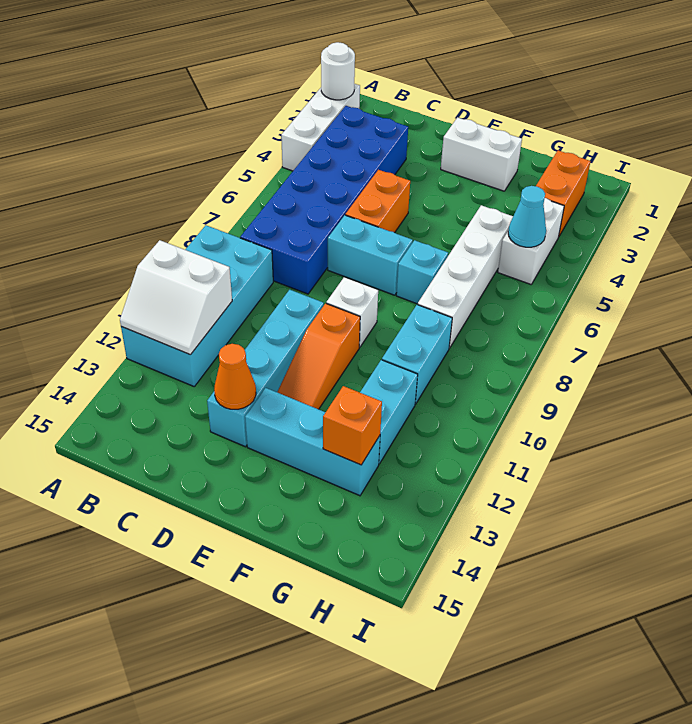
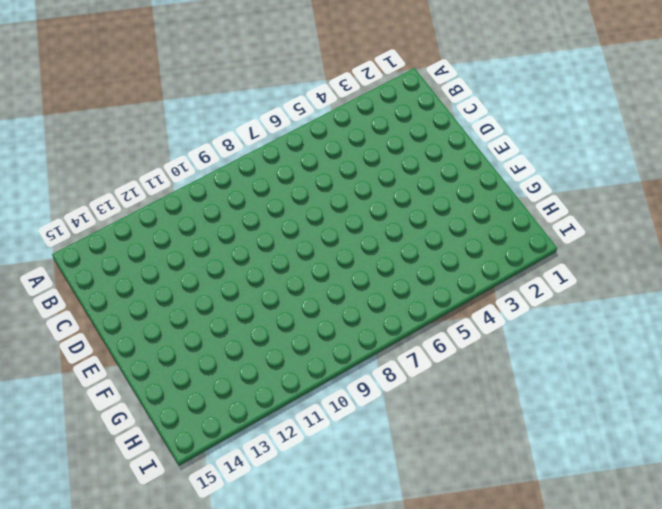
none -> white 1x3 brick [281,84,360,171]
none -> cyan 2x4 brick [121,225,273,386]
none -> blue 2x6 brick [240,106,408,294]

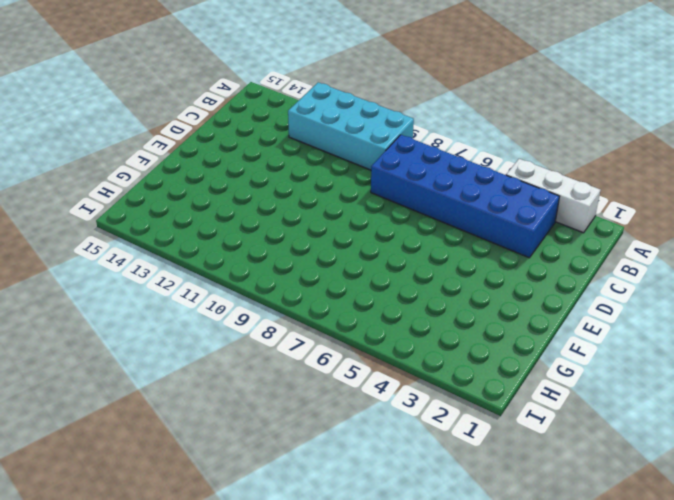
none -> orange 1x2 brick [345,170,410,233]
none -> cyan 1x2 brick [328,215,413,295]
none -> cyan 1x4 brick [207,290,324,447]

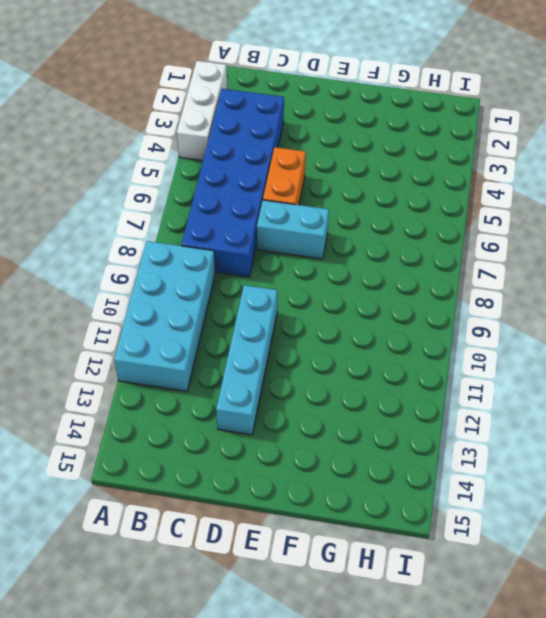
none -> white 1x2 brick [441,117,522,191]
none -> white 1x1 brick [326,277,378,347]
none -> orange 1x3 slope [277,303,360,409]

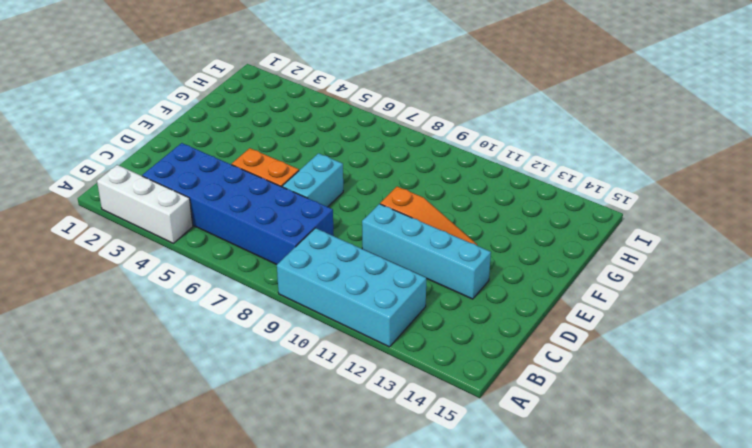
none -> white 1x2 brick [441,117,522,191]
none -> white 1x1 brick [326,277,378,347]
none -> cyan 1x3 brick [245,388,380,496]

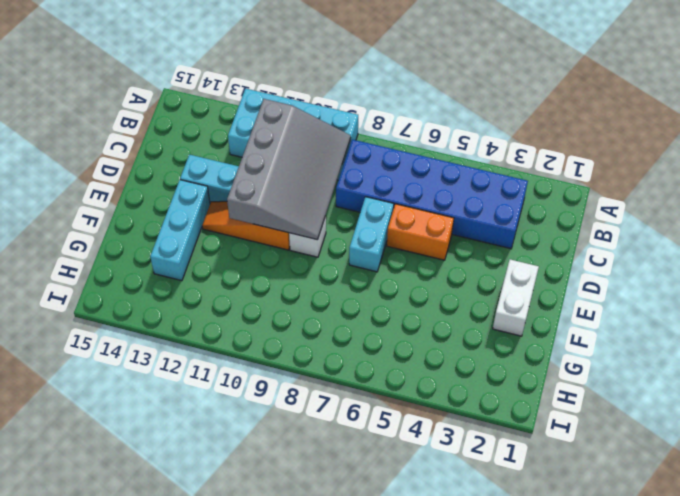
grey 3x4 slope [227,99,351,240] -> white 2x2 slope [120,240,232,355]
none -> white 1x3 brick [281,84,360,171]
none -> cyan 1x1 brick [396,240,448,304]
none -> white 1x4 brick [418,205,513,348]

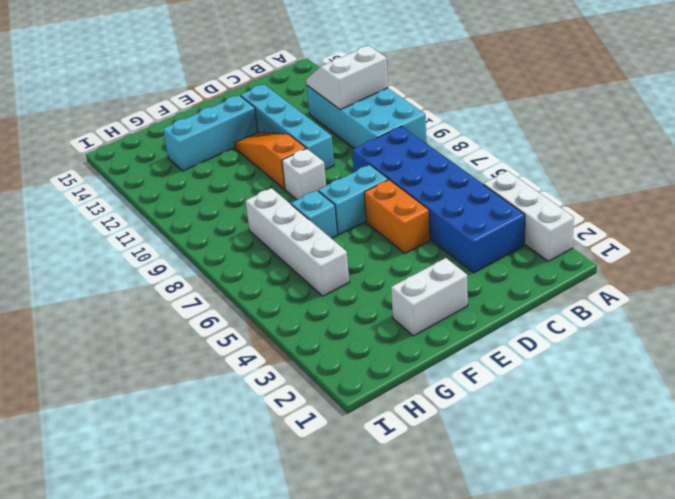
none -> cyan 1x2 brick [382,305,452,404]
none -> cyan 1x2 brick [360,360,418,464]
none -> orange 1x2 brick [536,150,590,236]

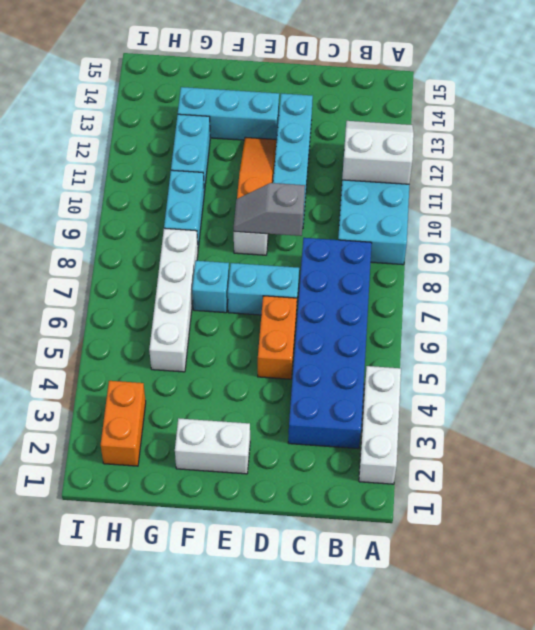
grey 1x2 slope [234,183,305,236] -> none
none -> white 1x2 brick [498,198,564,284]
none -> white 1x1 round brick [321,42,355,100]
none -> orange 1x1 cone [214,344,256,409]

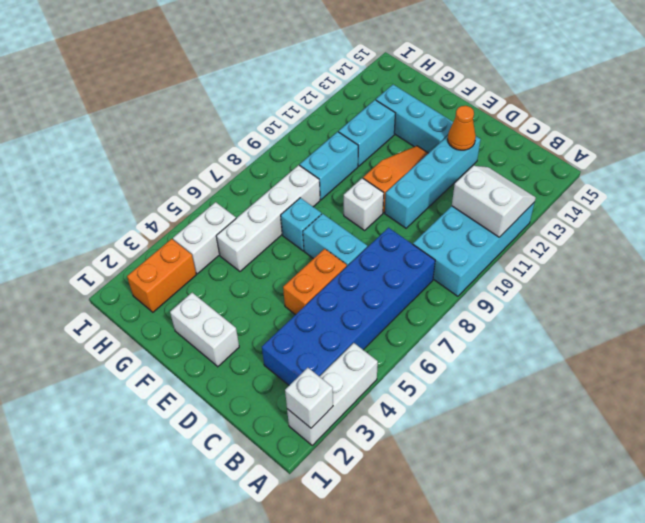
white 1x1 brick [285,368,333,428] -> white 1x1 round brick [321,42,355,100]
none -> orange 1x1 brick [323,386,382,465]
none -> cyan 1x1 cone [508,186,546,247]

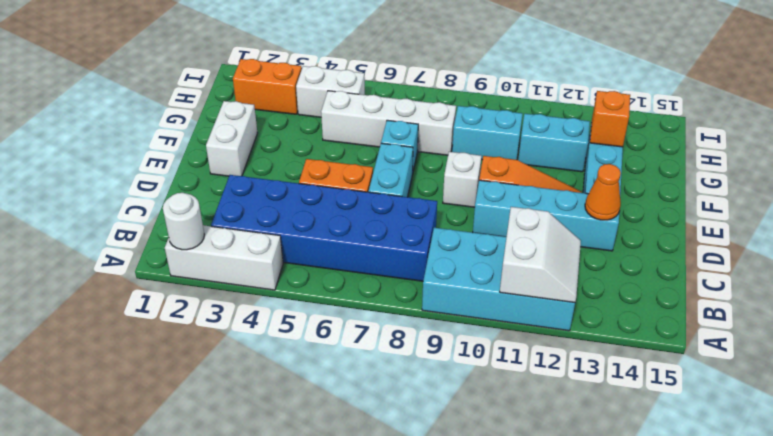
none -> cyan 1x1 cone [508,186,546,247]

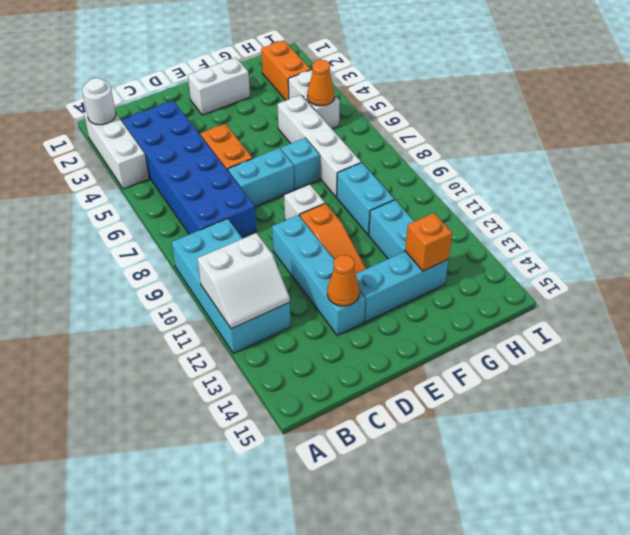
orange 1x1 cone [307,60,335,106] -> cyan 1x1 cone [508,186,546,247]

